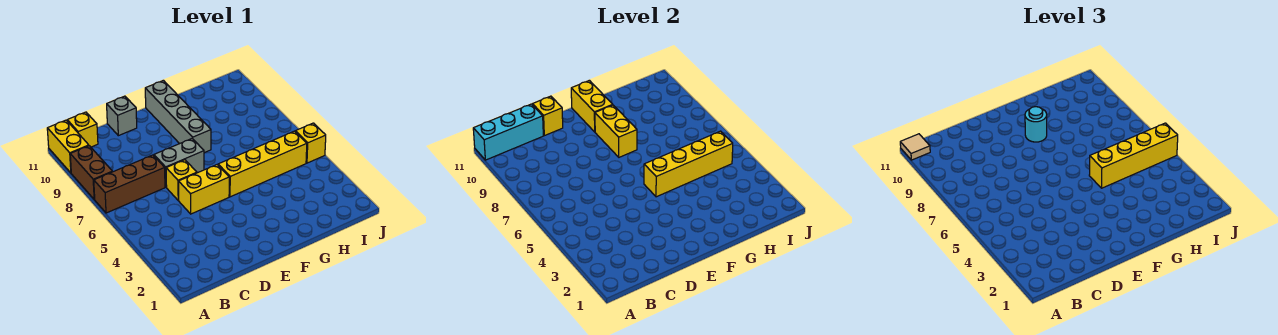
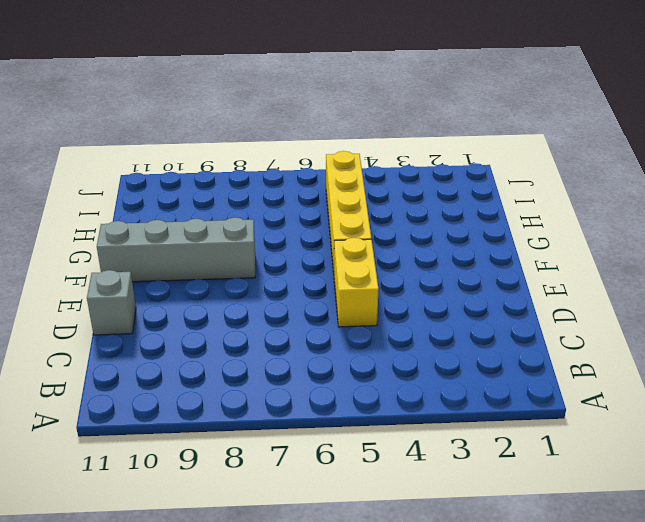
none -> brown 1x3 brick [94,155,165,213]
none -> brown 1x2 brick [70,146,112,199]
none -> yellow 1x2 brick [47,120,89,173]

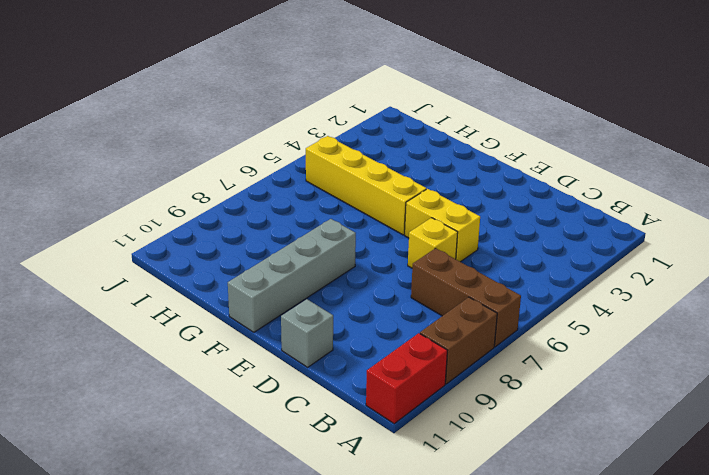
red 1x2 brick [366,333,447,424] -> yellow 1x2 brick [47,120,89,173]
none -> yellow 1x1 brick [67,112,98,147]
none -> grey 1x2 brick [154,139,204,187]
none -> yellow 1x1 brick [295,123,326,163]

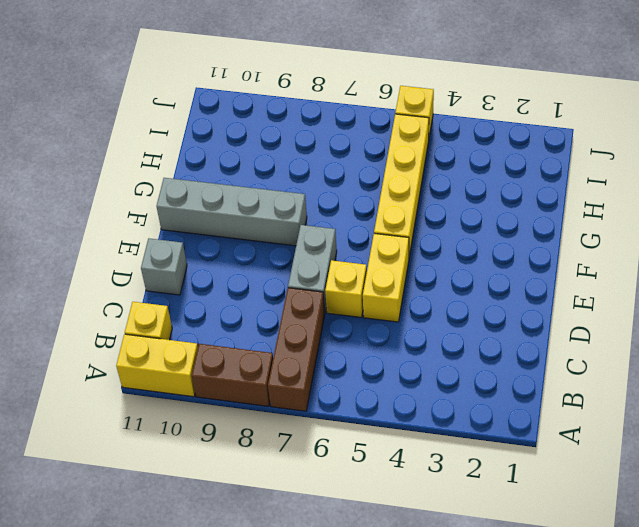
none -> cyan 1x3 brick [473,104,543,160]
none -> yellow 1x1 brick [533,96,563,136]
none -> yellow 1x4 brick [644,131,733,197]

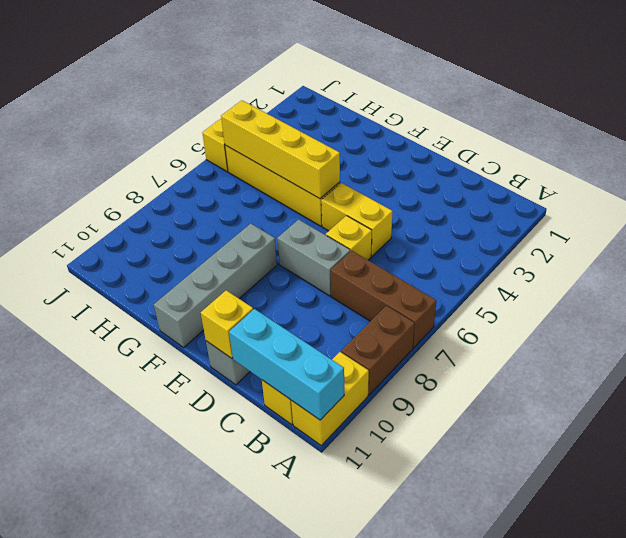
none -> yellow 1x2 brick [595,105,637,157]
none -> yellow 1x2 brick [571,80,613,132]
none -> tan 1x1 tile [900,134,930,160]

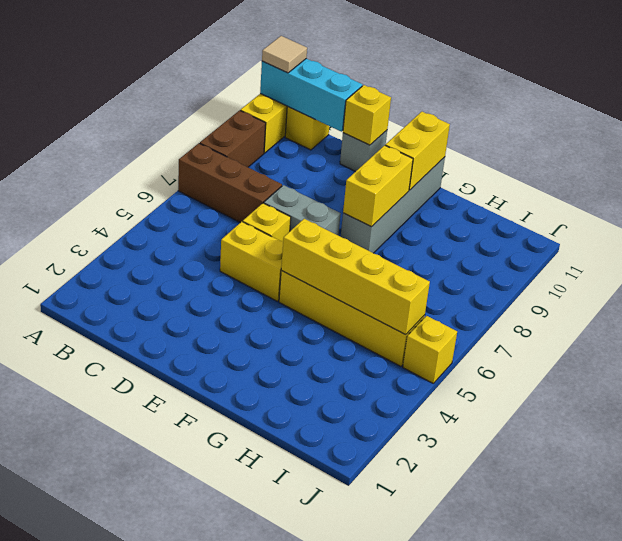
none -> cyan 1x1 round brick [1025,107,1047,142]
none -> yellow 1x4 brick [1089,123,1178,188]

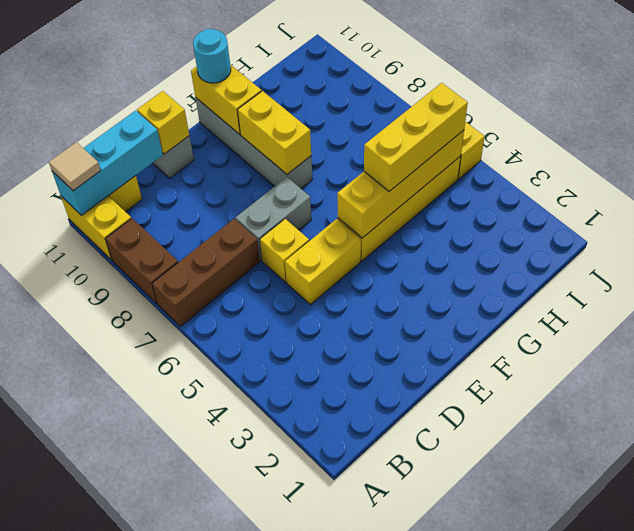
cyan 1x1 round brick [193,29,231,83] -> cyan 1x1 round brick moved to [1025,107,1047,142]
yellow 1x3 brick [364,83,468,191] -> yellow 1x4 brick [1089,123,1178,188]

